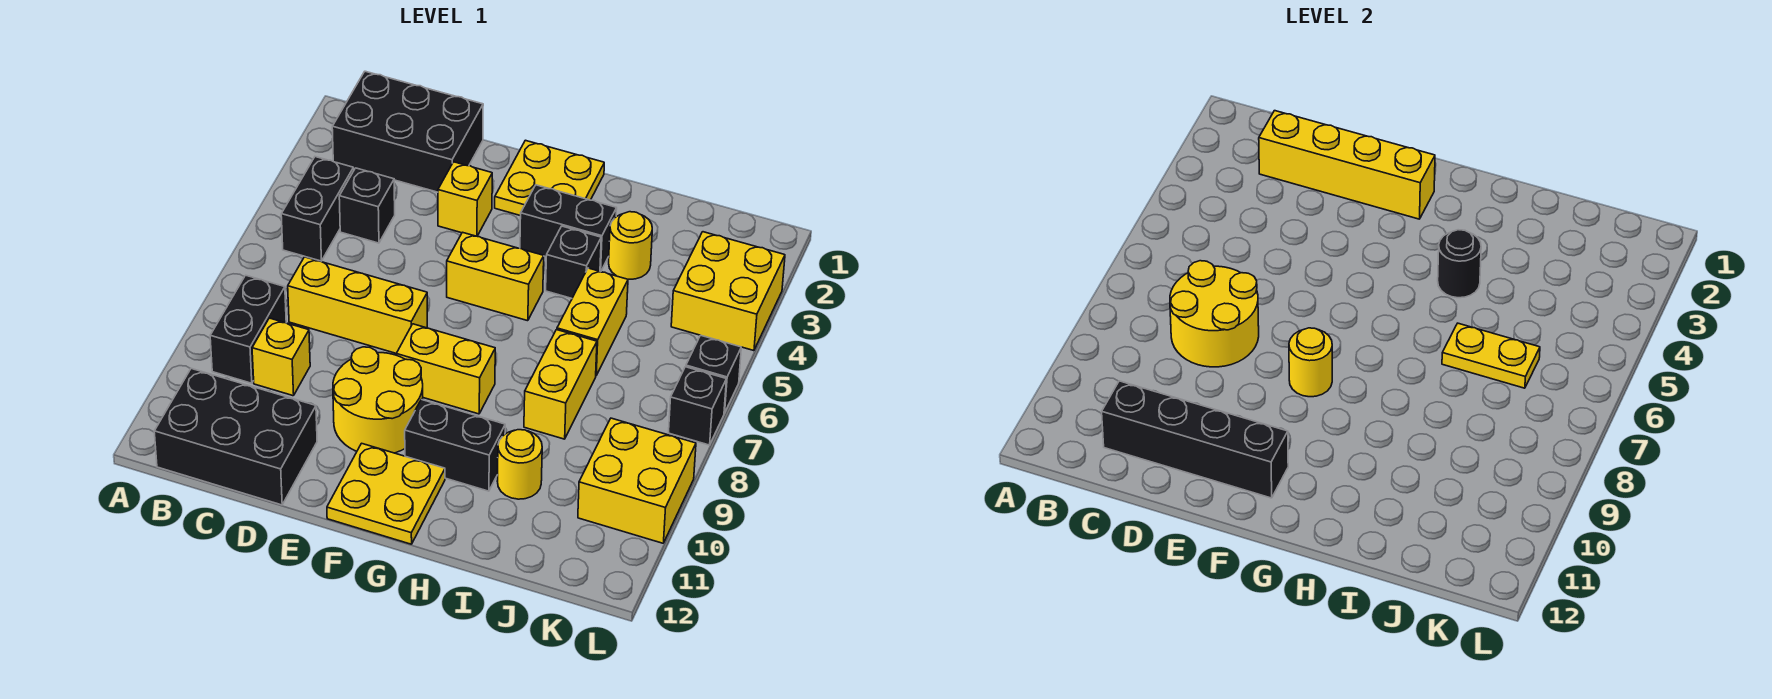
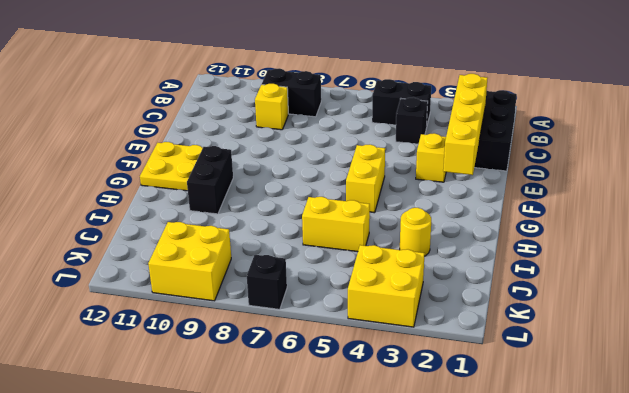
none -> black 2x3 brick [154,369,317,505]
none -> yellow 1x3 brick [288,257,427,353]
none -> yellow 2x2 round brick [333,347,423,453]
none -> yellow 2x2 plate [495,140,604,216]

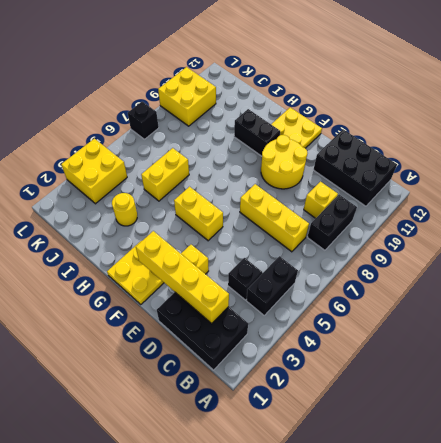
none -> yellow 1x2 brick [396,324,495,414]
none -> black 1x2 brick [520,185,617,271]
none -> black 1x1 brick [546,226,601,298]
none -> yellow 1x2 brick [524,330,597,439]

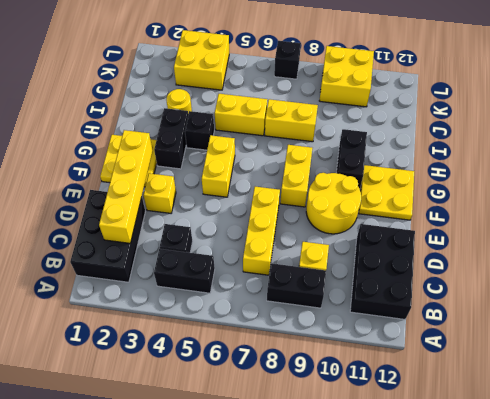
none -> yellow 1x1 round brick [497,430,542,499]
none -> black 1x1 brick [686,335,741,413]
none -> yellow 2x2 round brick [1170,261,1259,367]
none -> black 1x4 brick [1102,381,1288,498]

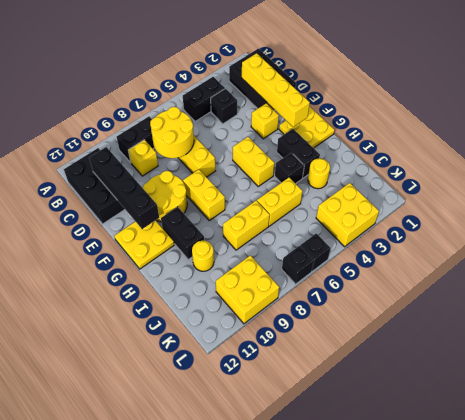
none -> yellow 1x1 round brick [1289,328,1332,397]
none -> black 1x1 round brick [1438,230,1481,298]
none -> yellow 1x2 plate [1442,323,1540,388]

